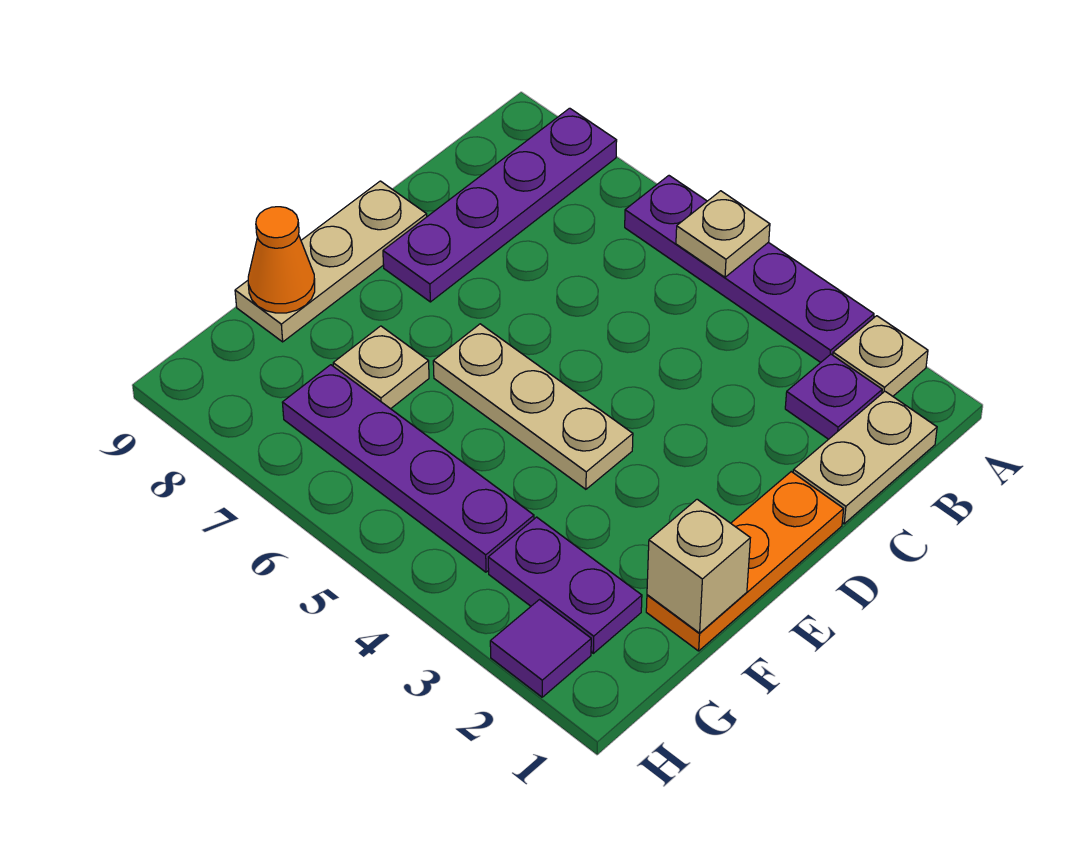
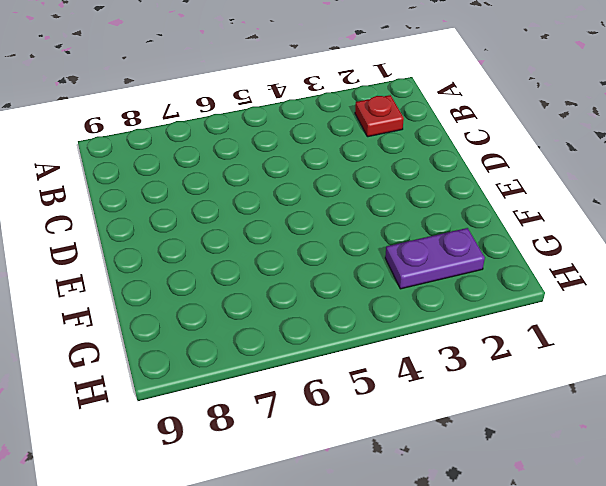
red 1x1 plate [355,95,404,137] -> purple 1x1 plate [785,354,882,439]
none -> tan 1x1 plate [833,316,928,396]
none -> purple 1x4 plate [625,176,874,363]
none -> purple 1x4 plate [383,108,617,302]

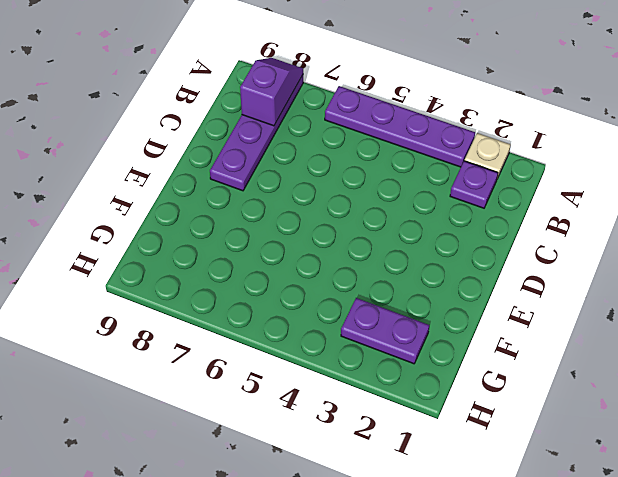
purple 1x2 slope [240,58,303,126] -> none
none -> tan 1x2 plate [793,392,937,524]
none -> orange 1x3 plate [646,472,844,651]
none -> tan 1x3 plate [235,181,427,342]

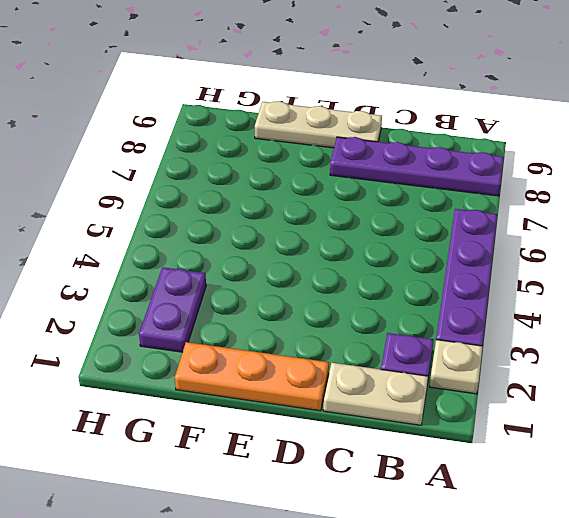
none -> tan 1x3 plate [433,324,633,489]
none -> tan 1x1 plate [333,326,429,409]
none -> purple 1x4 plate [282,365,534,572]

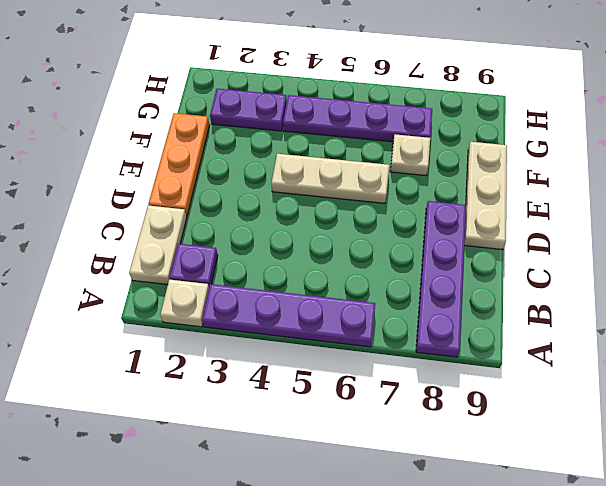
none -> purple 1x1 tile [490,600,591,697]
none -> tan 1x1 plate [676,191,770,277]
none -> tan 1x1 brick [647,499,750,633]

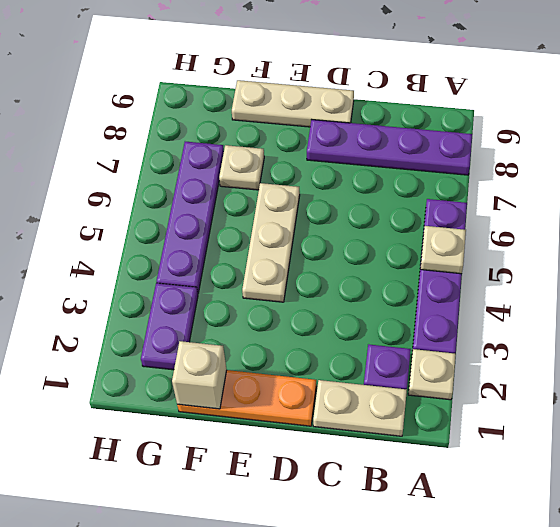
none -> purple 1x1 tile [490,600,591,697]
none -> orange 1x1 cone [248,207,315,313]

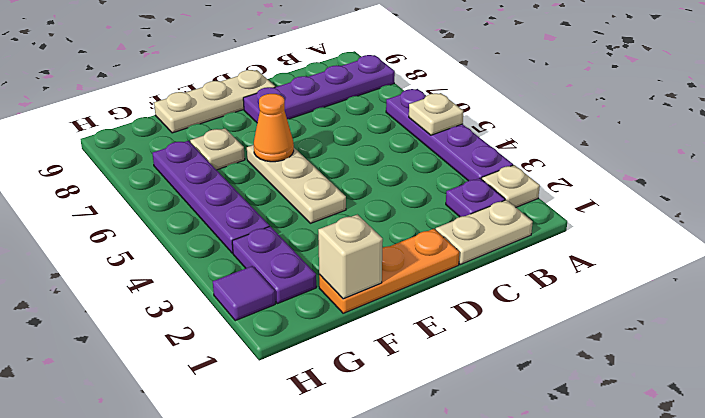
orange 1x1 cone [254,94,294,162] -> orange 1x1 cone moved to [248,207,315,313]

